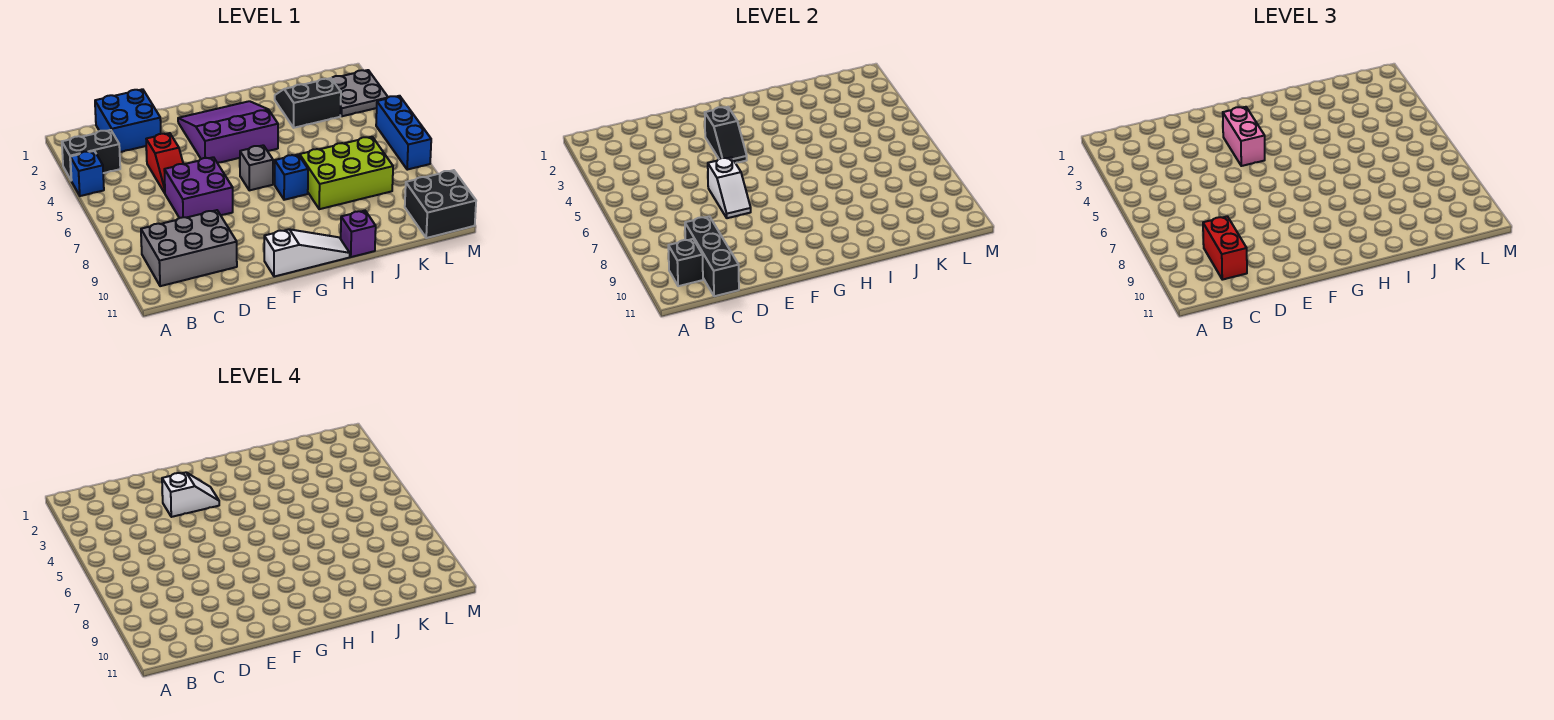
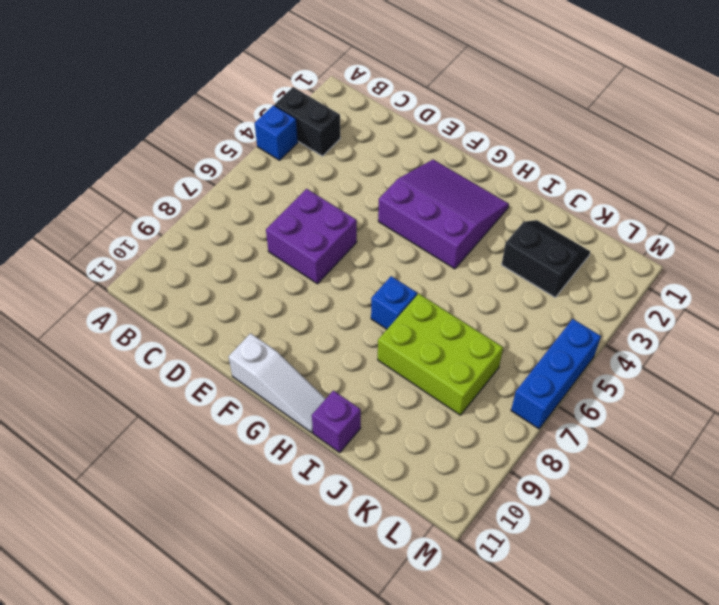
none -> grey 2x3 brick [141,210,237,286]
none -> blue 2x2 brick [95,89,161,152]
none -> red 1x2 slope [146,133,183,193]

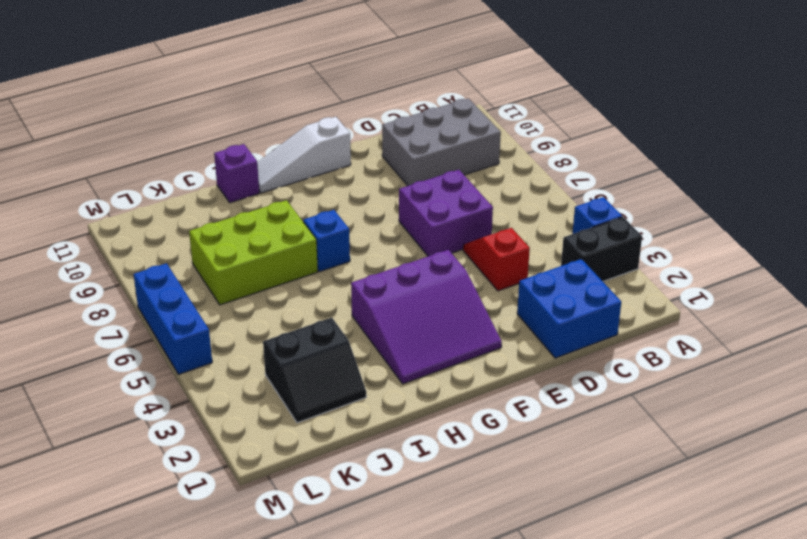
none -> grey 1x1 brick [240,145,273,190]
none -> grey 2x2 plate [332,70,388,116]
none -> black 2x2 brick [405,170,476,238]

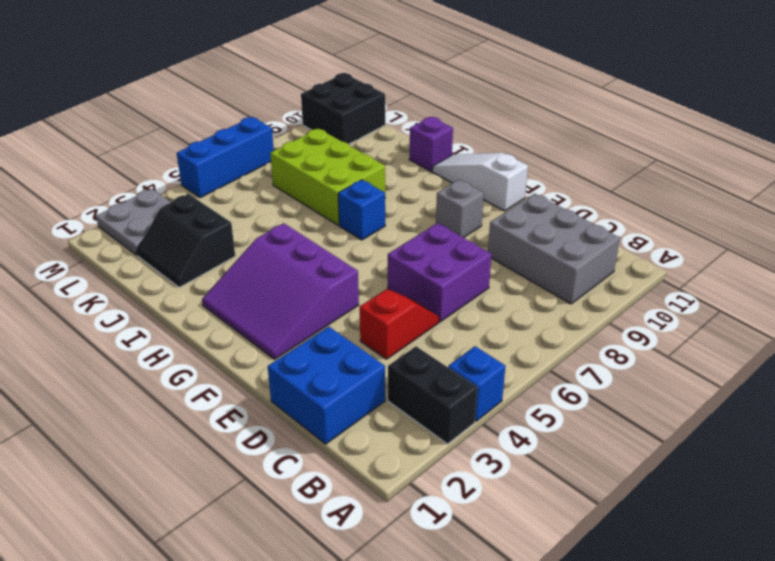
grey 1x1 brick [436,180,484,238] -> grey 1x1 brick moved to [240,145,273,190]
none -> black 1x1 brick [668,239,703,286]
none -> black 1x3 brick [685,216,739,296]
none -> white 1x2 slope [708,157,751,218]

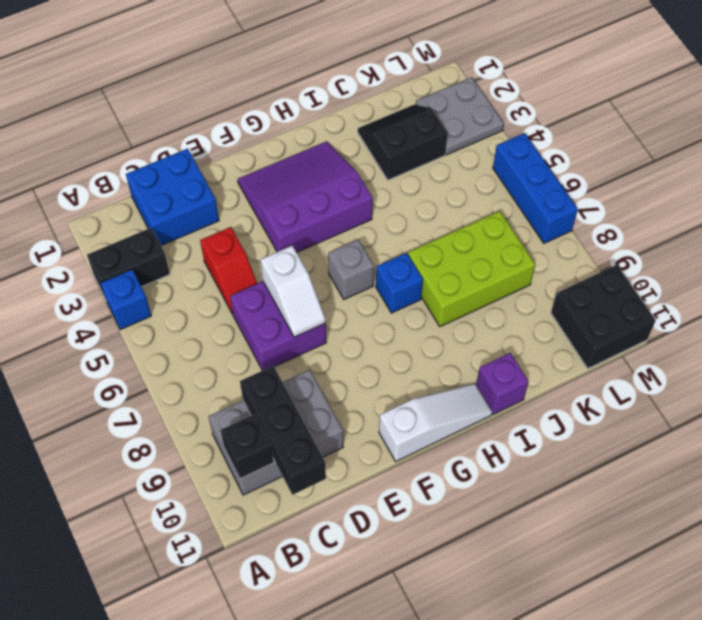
none -> black 1x2 slope [705,107,747,163]
none -> red 1x2 brick [1203,216,1247,280]
none -> pink 1x2 brick [1223,107,1265,166]

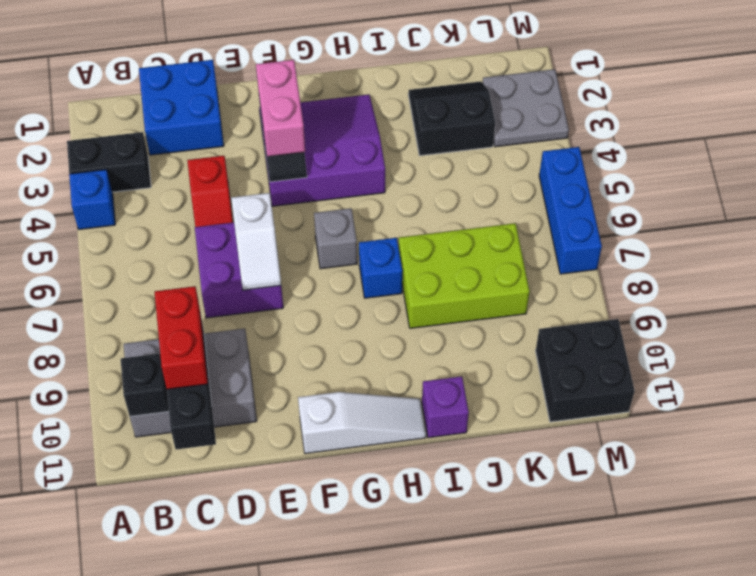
none -> white 1x2 slope [162,472,219,517]

